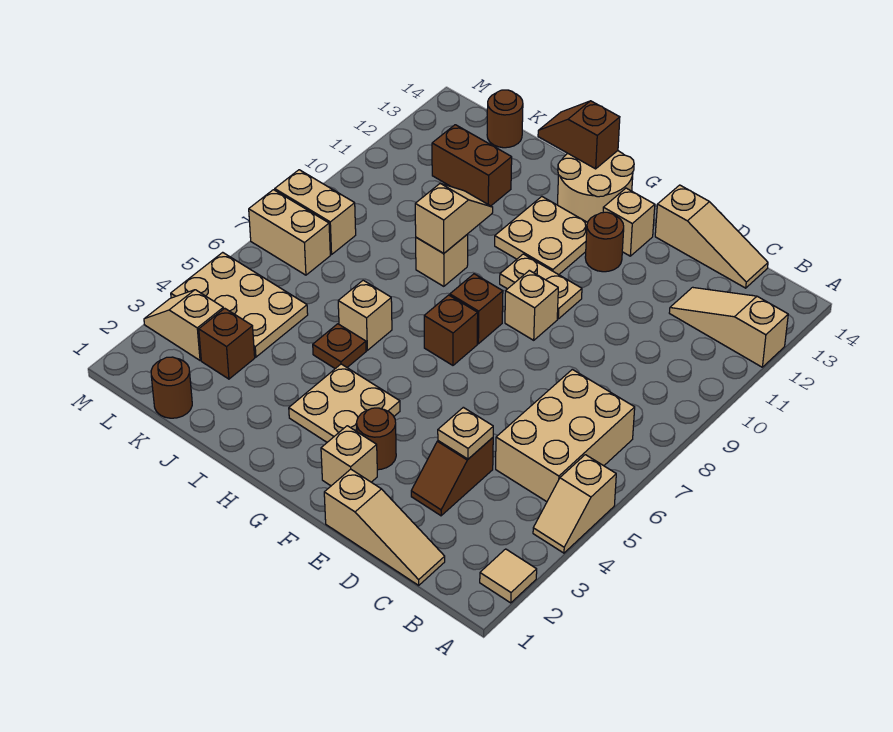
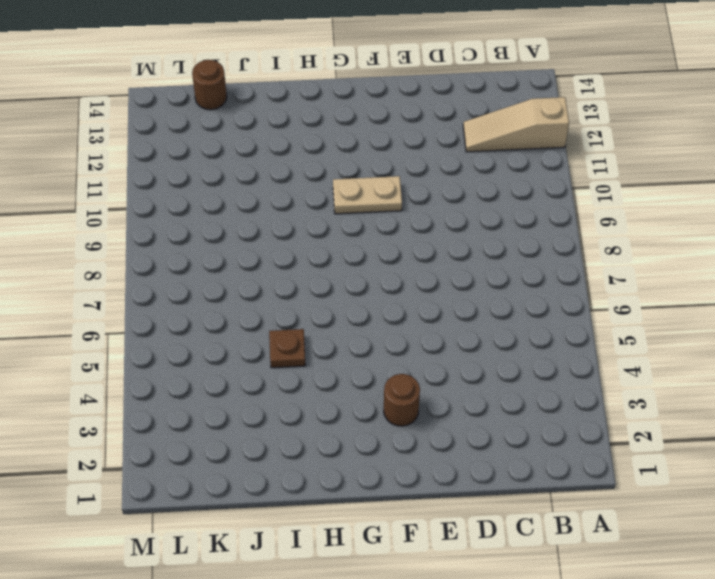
none -> tan 1x1 tile [480,549,537,603]
none -> tan 1x2 slope [533,455,616,553]
none -> tan 2x3 brick [496,369,635,502]
none -> tan 1x3 slope [324,469,445,585]

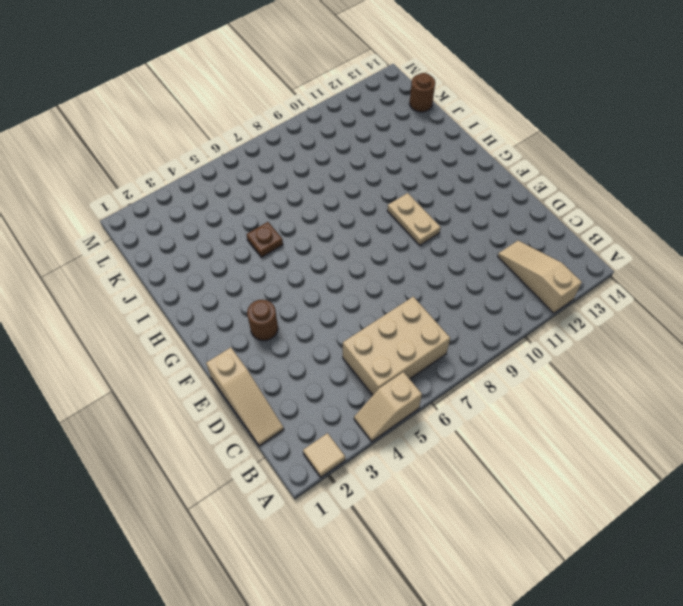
none -> tan 1x3 slope [655,185,768,288]
none -> brown 1x2 slope [411,438,493,516]
none -> tan 1x1 brick [321,426,377,486]
none -> tan 1x1 brick [505,270,558,340]

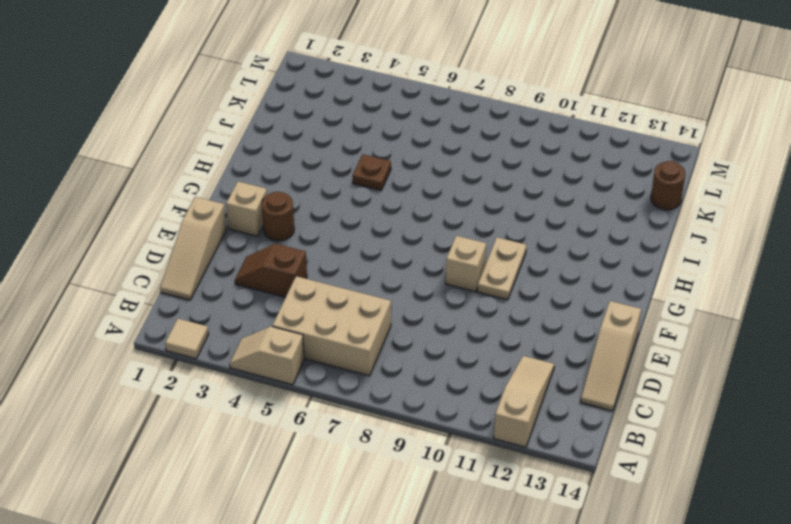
none -> brown 1x1 round brick [585,212,624,272]
none -> tan 1x1 brick [603,188,655,256]
none -> tan 2x2 plate [289,364,400,442]
none -> brown 1x1 brick [424,295,478,365]

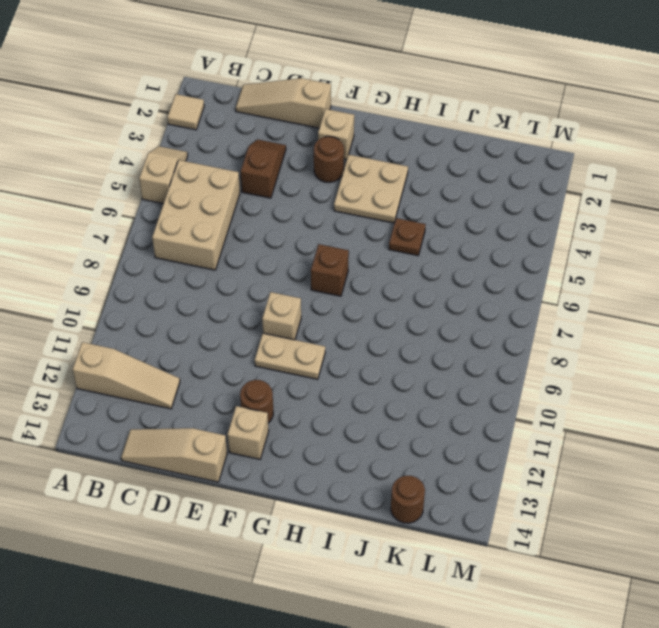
none -> brown 1x1 brick [450,274,503,344]
none -> tan 2x2 plate [495,197,588,275]
none -> tan 2x2 round brick [558,151,634,222]
none -> tan 1x1 brick [338,280,392,350]

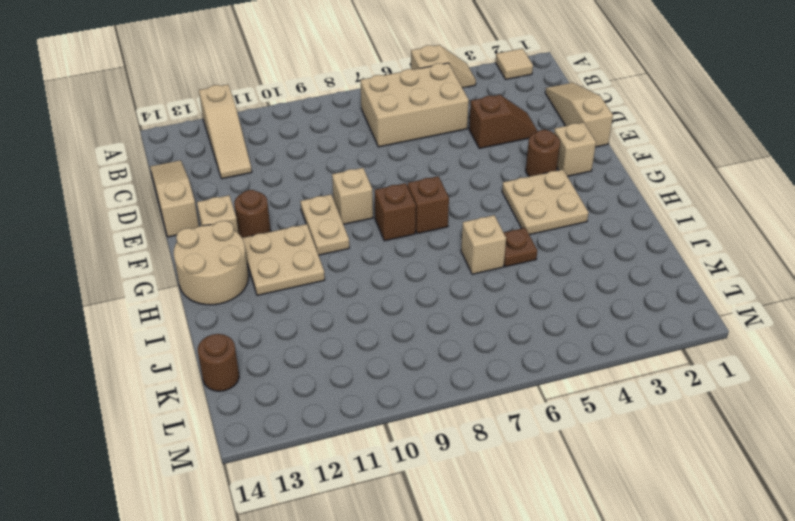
none -> tan 1x1 brick [416,234,468,286]
none -> brown 1x2 brick [432,125,512,206]
none -> brown 1x1 round brick [151,357,192,418]
none -> brown 1x1 brick [199,308,255,379]

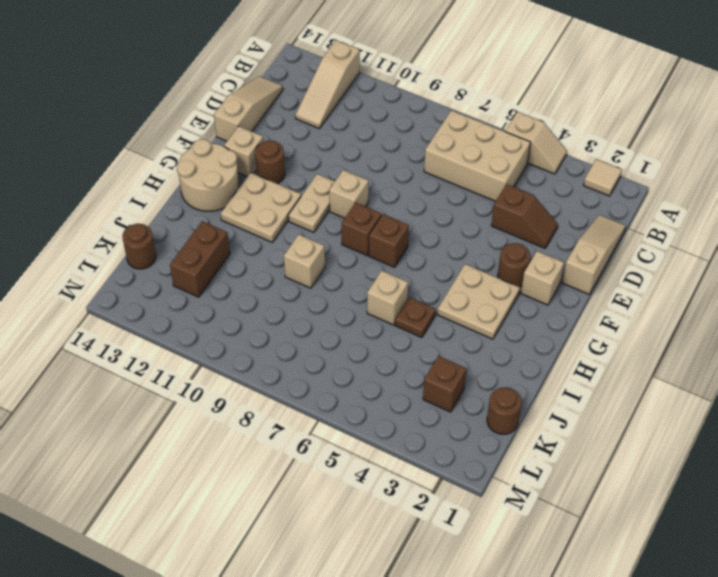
none -> tan 2x3 plate [171,252,308,357]
none -> tan 1x2 slope [144,290,223,360]
none -> tan 1x2 brick [249,190,330,275]
none -> tan 1x2 brick [275,170,356,255]

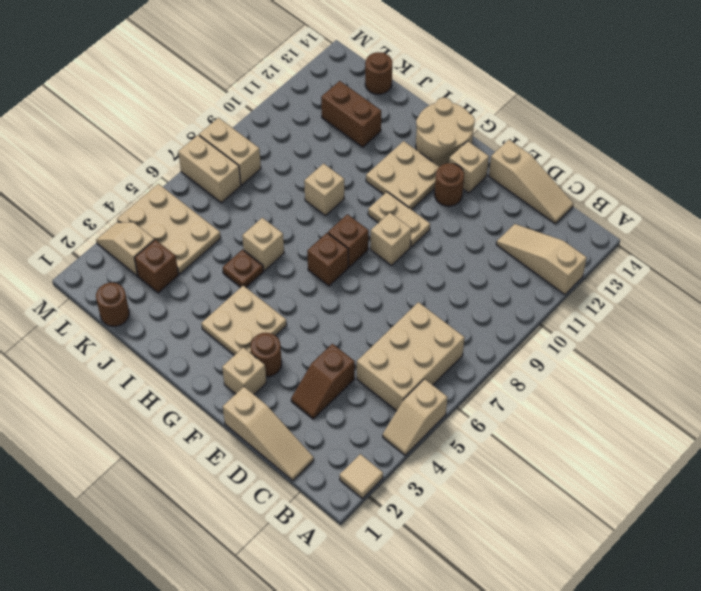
none -> tan 1x1 plate [438,407,493,459]
none -> brown 1x2 slope [538,101,620,169]
none -> tan 1x2 slope [415,184,493,253]

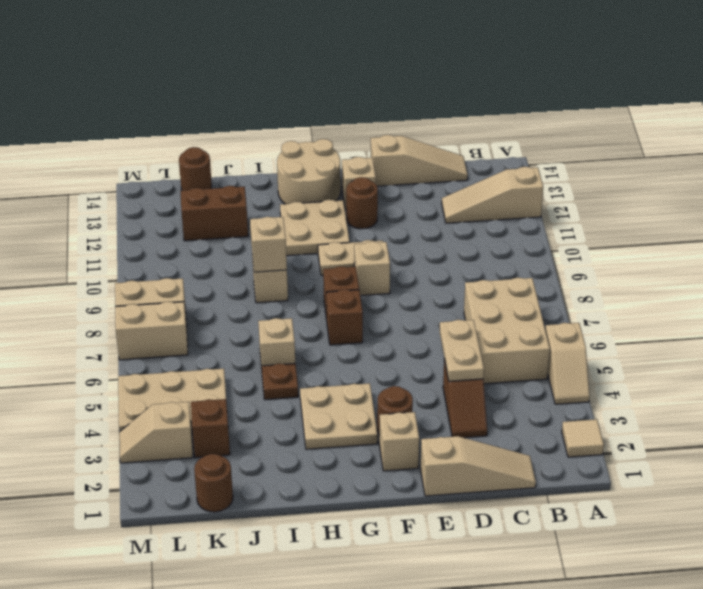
tan 1x2 plate [440,320,484,381] -> tan 1x1 plate [438,407,493,459]
none -> brown 1x2 slope [538,101,620,169]

